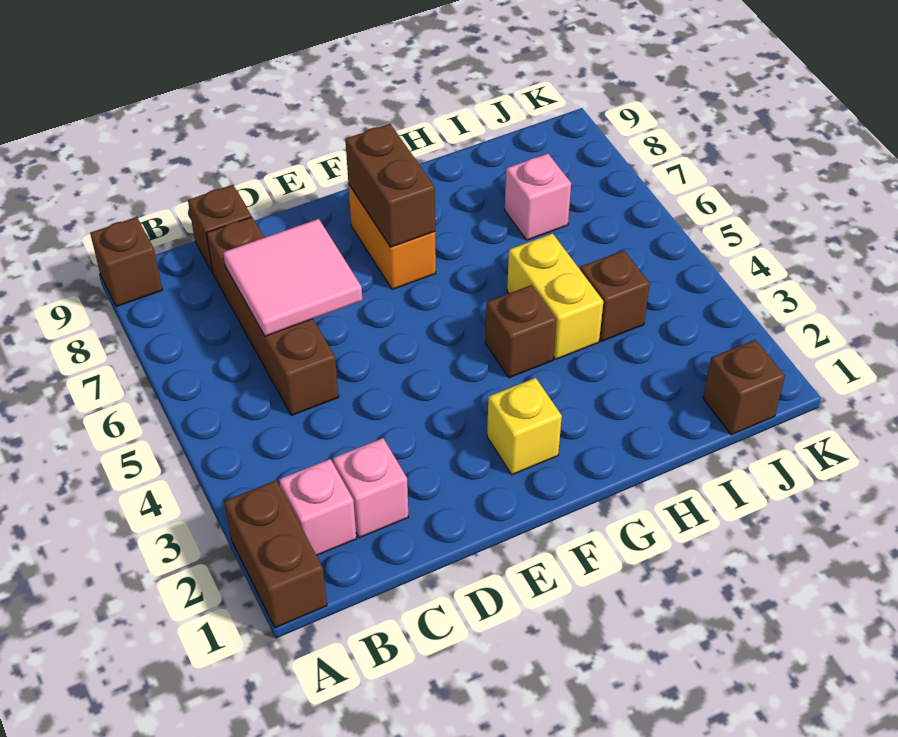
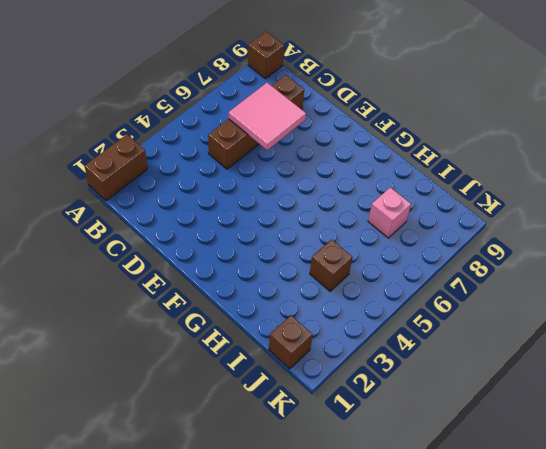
none -> pink 1x1 brick [279,459,357,555]
none -> pink 1x1 brick [333,438,408,538]
none -> brown 1x1 brick [188,185,251,273]

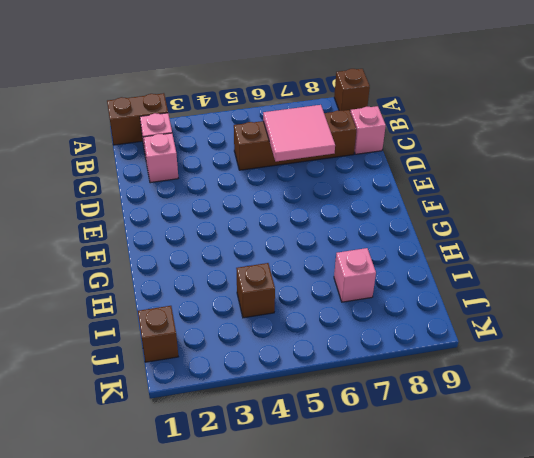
pink 1x1 brick [350,106,386,154] -> brown 1x1 brick [188,185,251,273]
none -> yellow 1x1 brick [487,378,562,475]
none -> orange 1x2 brick [348,184,436,289]
none -> brown 1x1 brick [485,285,556,378]

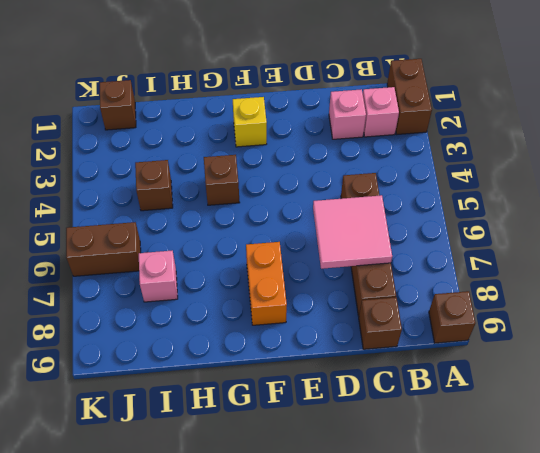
brown 1x2 brick [66,222,141,276] -> brown 1x2 brick turned to [345,124,435,247]
none -> yellow 1x2 brick [507,233,603,359]

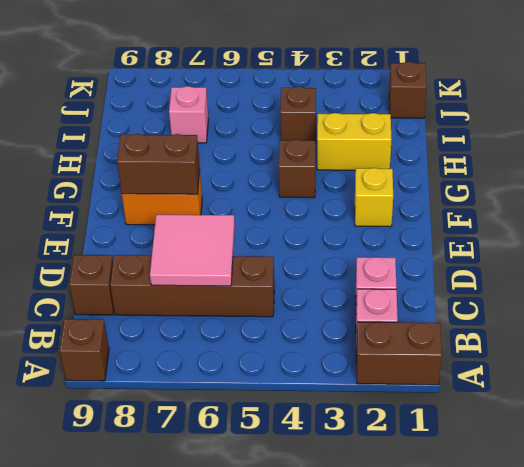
yellow 1x2 brick [317,113,391,170] -> yellow 1x2 brick moved to [507,233,603,359]

